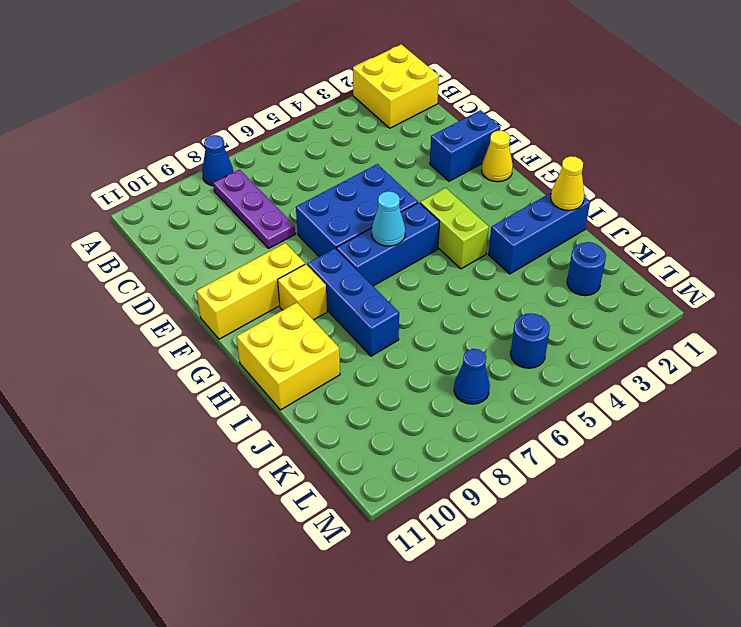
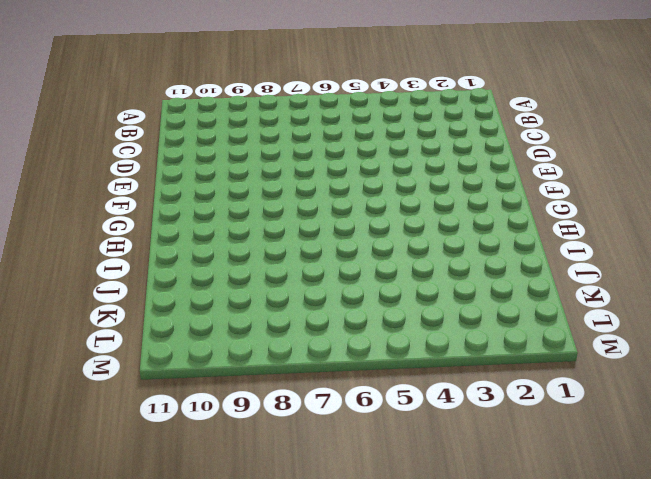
none -> yellow 2x2 brick [353,44,439,128]
none -> blue 1x1 cone [202,135,233,186]
none -> purple 1x3 plate [213,170,295,248]

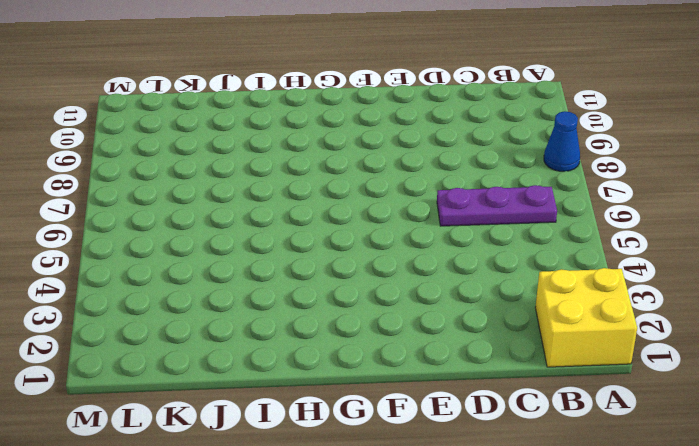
purple 1x3 plate [437,185,557,226] -> purple 1x3 plate moved to [213,170,295,248]
none -> blue 1x2 brick [430,110,500,181]
none -> blue 2x3 brick [296,164,418,257]
none -> yellow 1x1 cone [482,131,513,182]

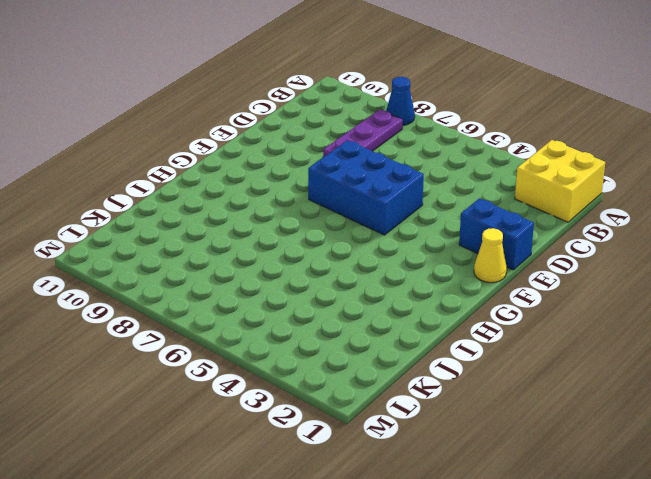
none -> yellow 1x3 brick [197,243,305,339]
none -> lime 1x2 brick [420,188,489,269]
none -> blue 1x3 brick [336,203,439,286]

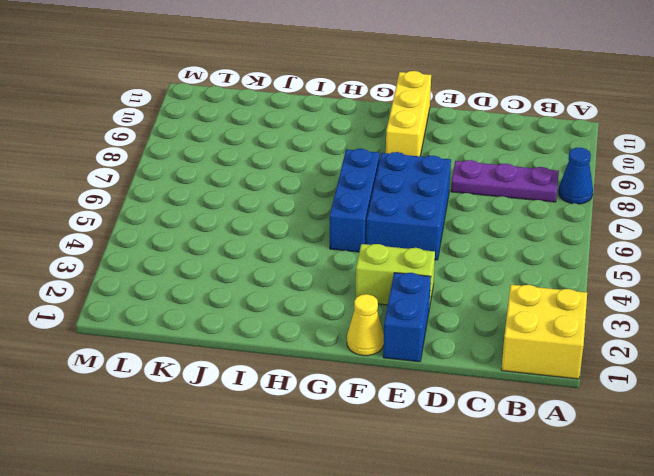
lime 1x2 brick [356,244,435,307] -> lime 1x2 brick moved to [420,188,489,269]
none -> blue 1x3 brick [307,248,399,356]
none -> yellow 1x1 brick [278,264,327,320]
none -> yellow 2x2 brick [237,303,340,410]

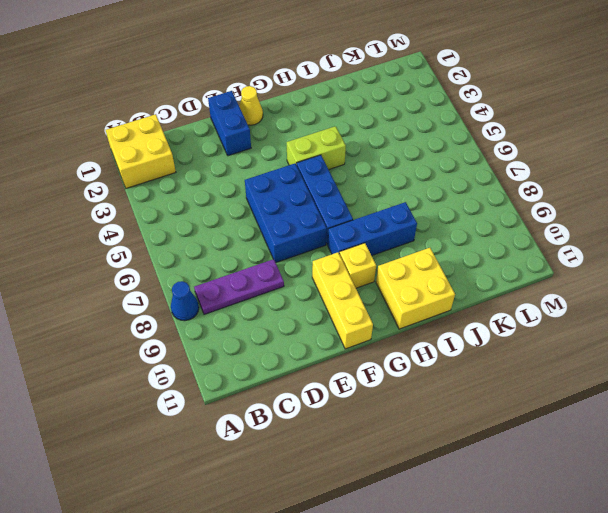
none -> blue 1x3 brick [488,193,590,274]
none -> blue 1x1 round brick [567,242,606,296]
none -> blue 1x1 round brick [511,313,550,368]

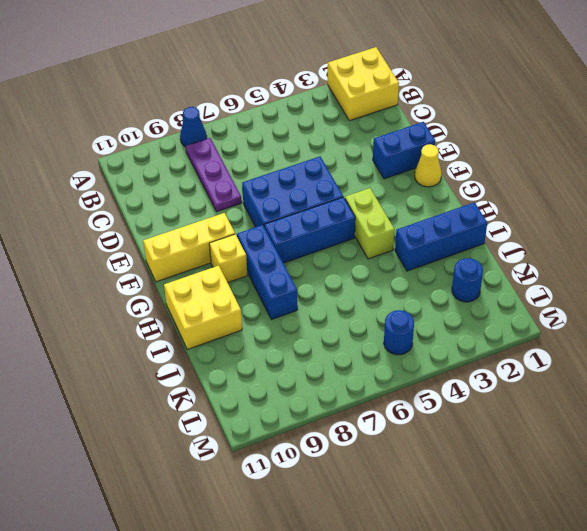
none -> blue 1x1 cone [454,349,490,404]
none -> cyan 1x1 cone [372,191,405,246]
none -> yellow 1x1 cone [551,156,584,210]

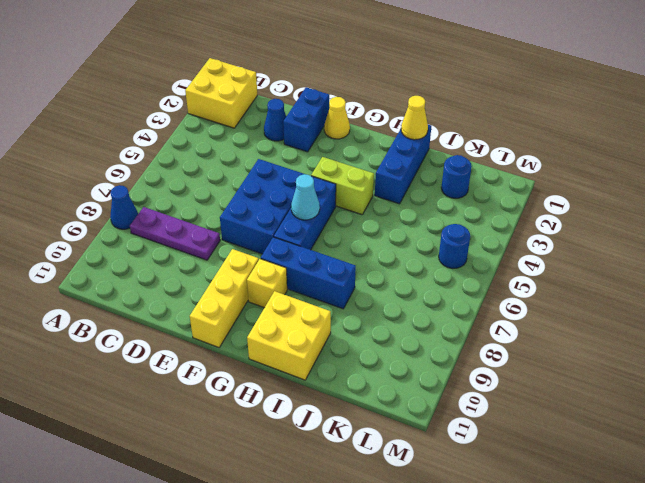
blue 1x1 cone [264,99,286,141] -> blue 1x1 cone moved to [454,349,490,404]

